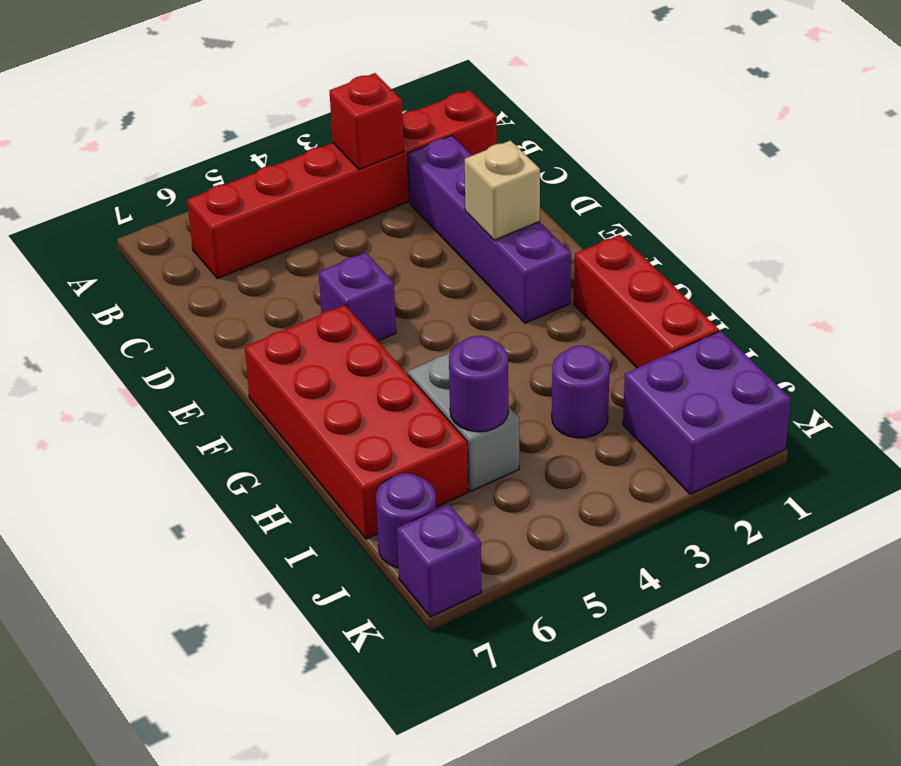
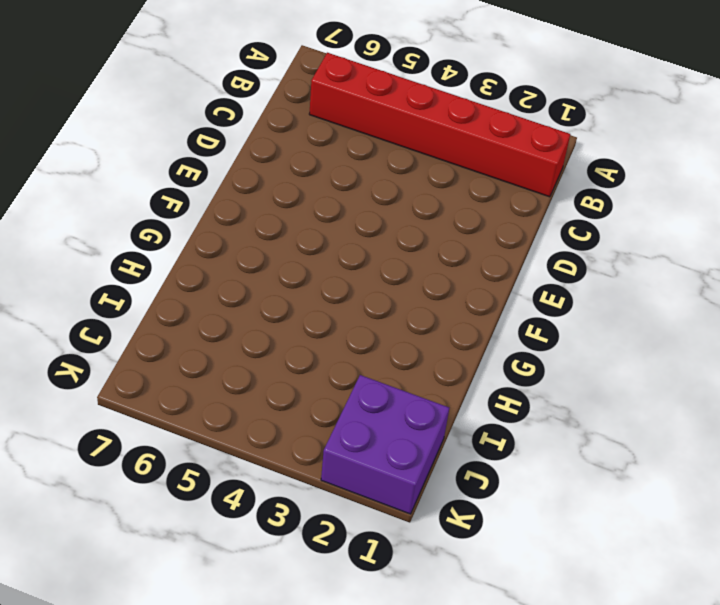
none -> purple 1x4 brick [407,136,571,323]
none -> purple 1x1 brick [319,253,396,341]
none -> red 2x4 brick [245,305,468,539]

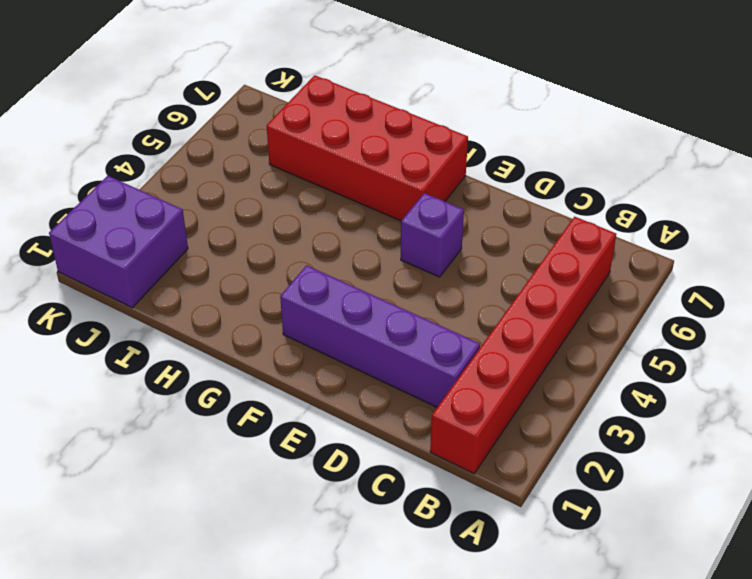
none -> red 1x3 brick [574,235,719,368]
none -> grey 1x2 brick [408,353,519,491]
none -> purple 1x1 round brick [552,346,610,438]

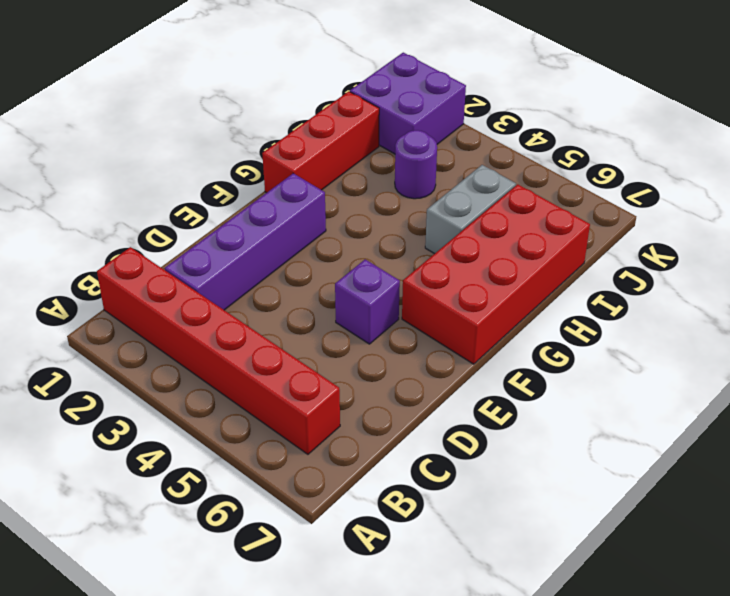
none -> purple 1x1 round brick [376,473,436,568]
none -> purple 1x1 brick [397,505,481,617]
none -> red 1x1 brick [330,73,404,169]

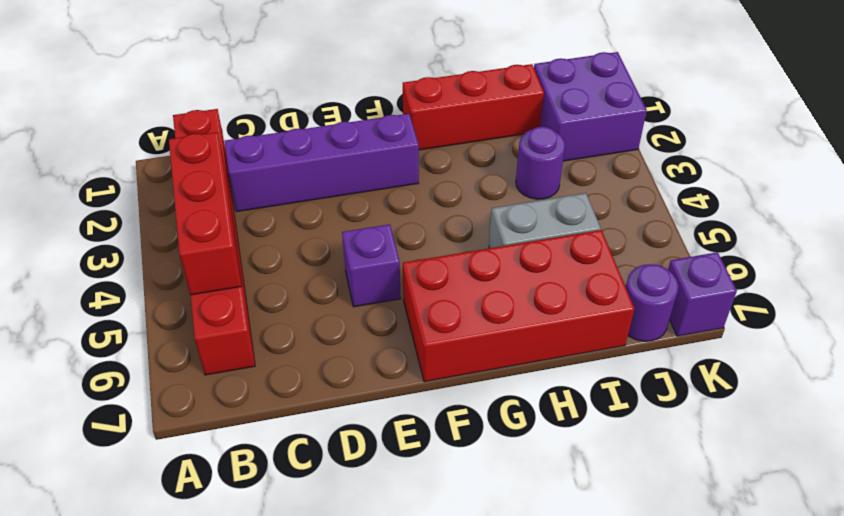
red 1x3 brick [169,132,242,295] -> red 1x1 brick [330,73,404,169]
none -> tan 1x1 brick [465,141,540,240]
none -> purple 1x1 round brick [449,336,508,432]

